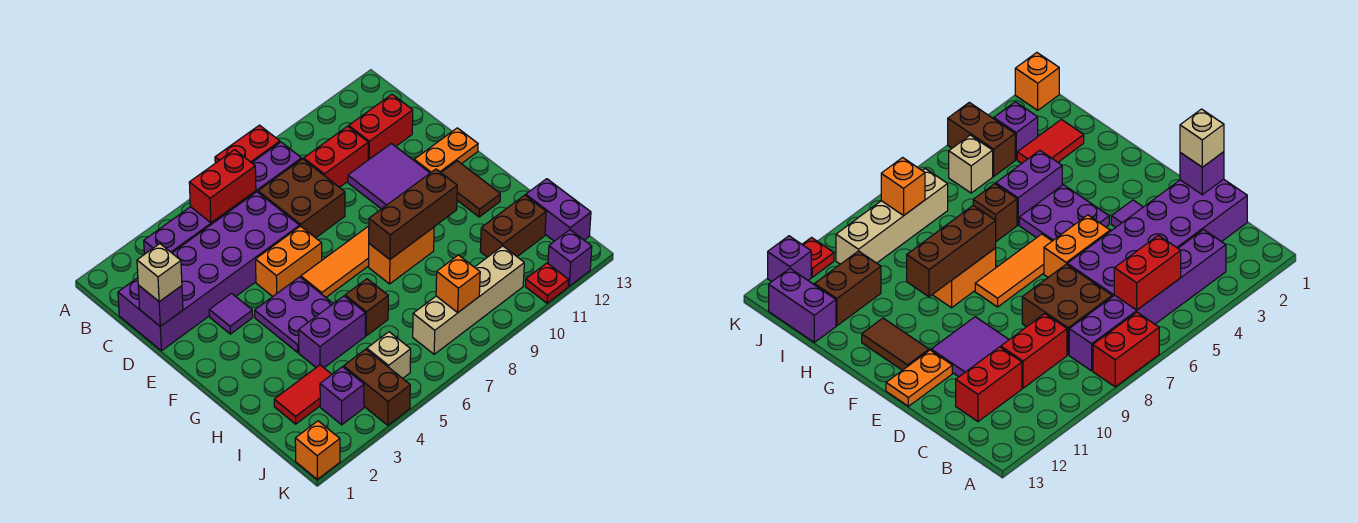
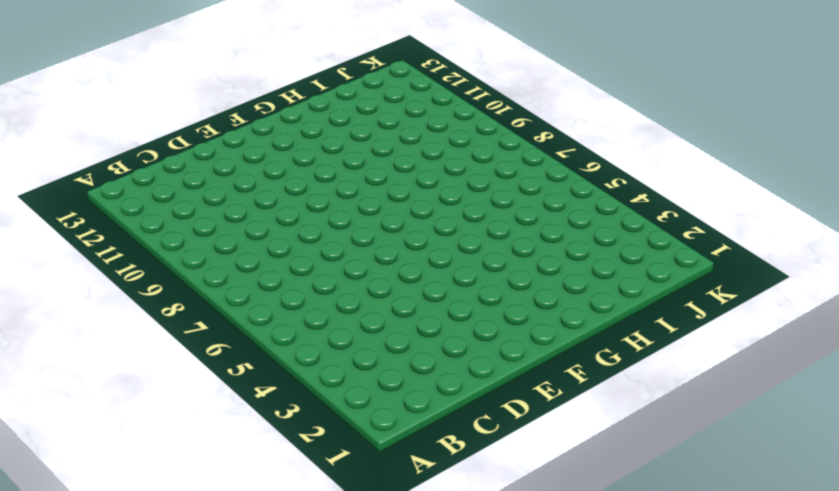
none -> red 1x2 brick [215,125,280,163]
none -> purple 1x6 brick [144,142,302,254]
none -> purple 2x6 brick [118,192,300,351]
none -> brown 2x2 brick [258,159,345,238]

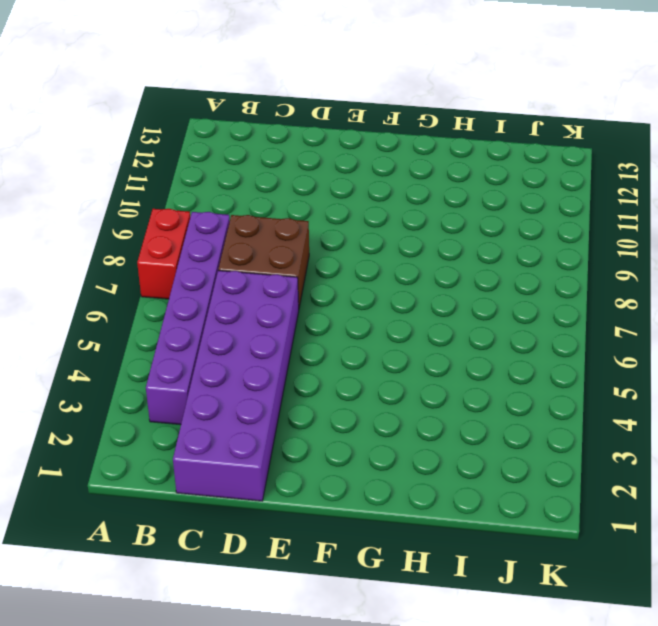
none -> red 1x2 brick [304,126,368,188]
none -> red 1x2 brick [349,94,413,160]
none -> purple 2x2 tile [348,144,430,209]
none -> purple 1x1 tile [209,293,253,334]

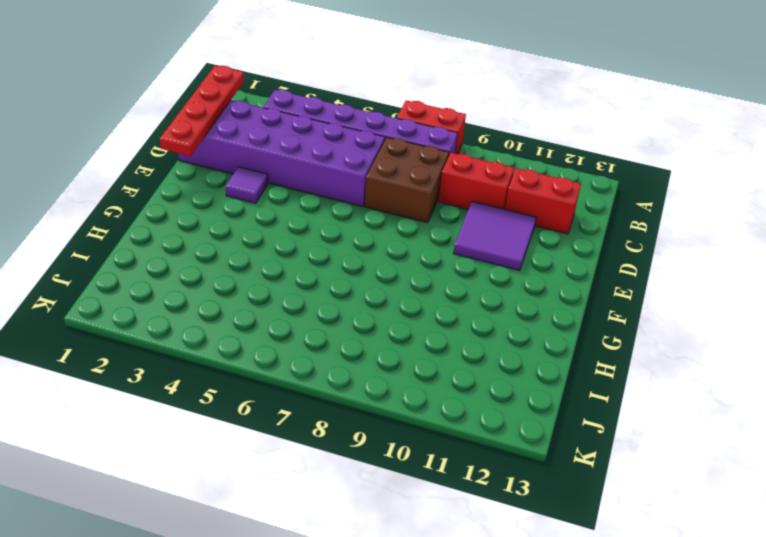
red 1x4 plate [160,66,244,156] -> purple 1x1 brick [138,285,183,326]
none -> orange 1x2 brick [256,226,322,297]
none -> orange 1x2 plate [414,128,478,173]
none -> purple 2x2 plate [255,277,333,352]
none -> orange 1x3 tile [301,227,369,297]

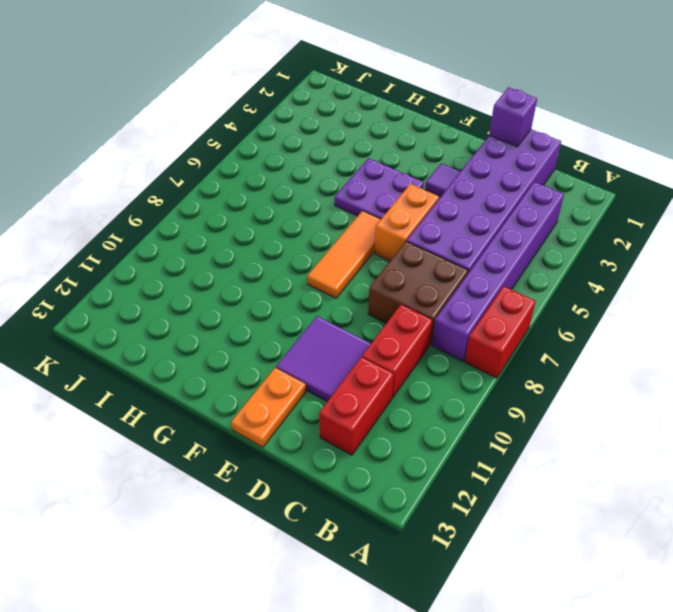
none -> brown 1x2 tile [441,161,500,217]
none -> orange 1x2 brick [369,227,434,284]
none -> purple 1x2 brick [299,296,365,368]
none -> brown 1x1 brick [345,279,388,336]

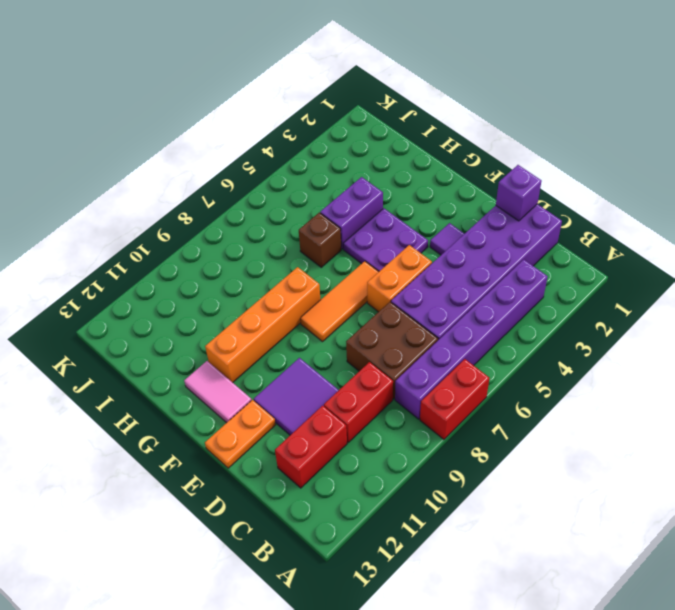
pink 1x2 tile [184,361,252,423] -> brown 1x2 tile [441,161,500,217]
orange 1x4 brick [205,267,320,383] -> orange 1x2 brick [369,227,434,284]
none -> red 1x2 tile [274,365,332,424]
none -> brown 1x2 brick [480,195,546,257]
none -> purple 1x2 brick [526,179,591,241]
none -> purple 1x1 brick [320,367,364,425]

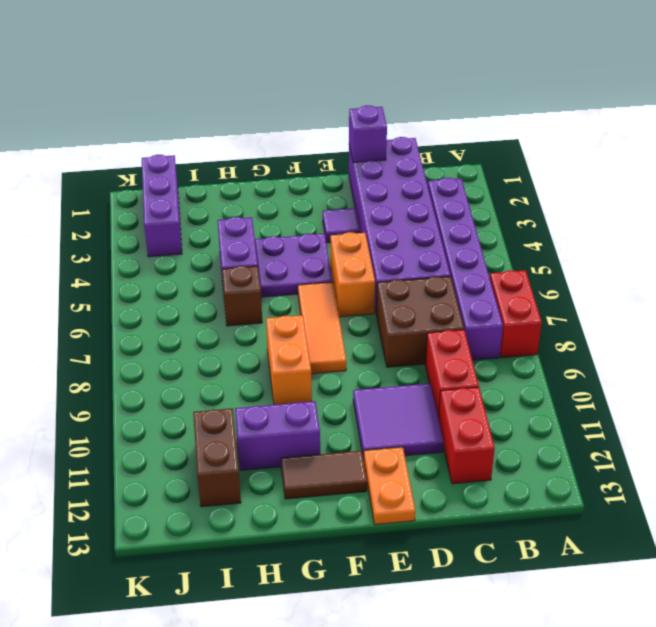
purple 1x2 brick [235,401,320,470] -> purple 1x2 brick moved to [526,179,591,241]
purple 1x3 brick [142,155,182,257] -> purple 1x1 brick [320,367,364,425]
none -> red 1x2 tile [274,365,332,424]
none -> brown 1x2 brick [344,349,410,425]
none -> tan 1x1 brick [367,332,411,378]
none -> tan 1x4 brick [413,246,524,354]

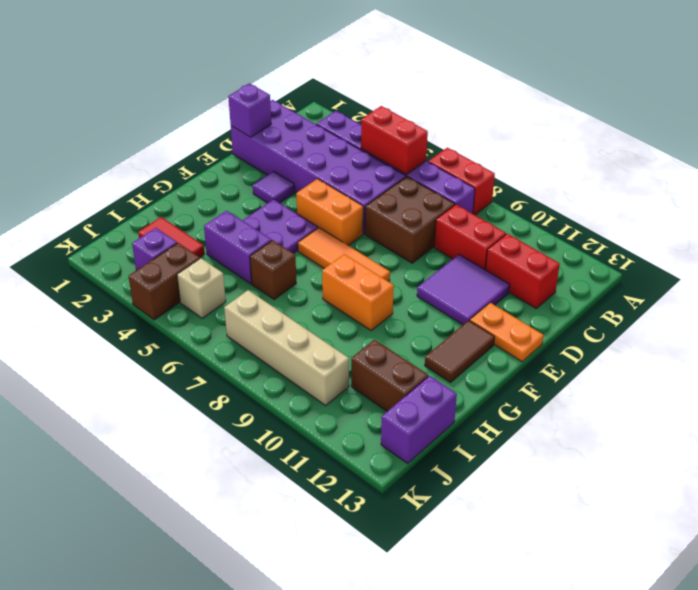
none -> orange 1x1 brick [295,421,340,479]
none -> red 1x1 plate [525,263,569,303]
none -> purple 1x1 brick [548,230,592,286]
none -> brown 1x3 brick [369,169,457,259]

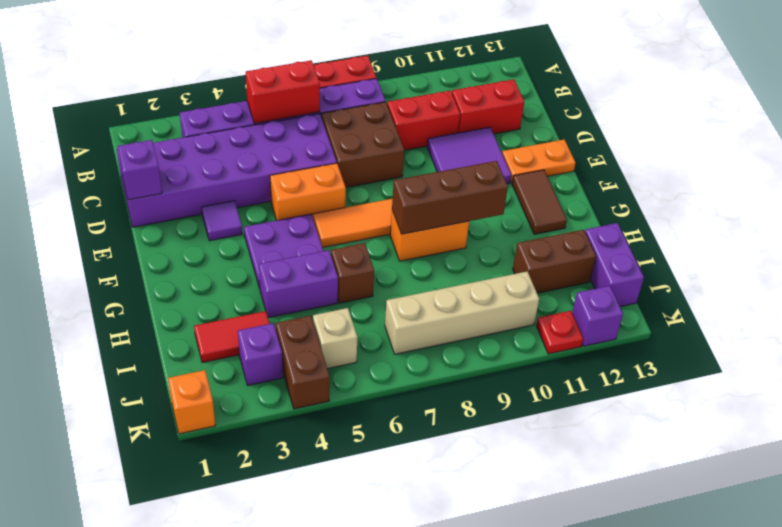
none -> orange 1x1 brick [436,255,480,312]
none -> tan 1x1 brick [137,244,182,302]

